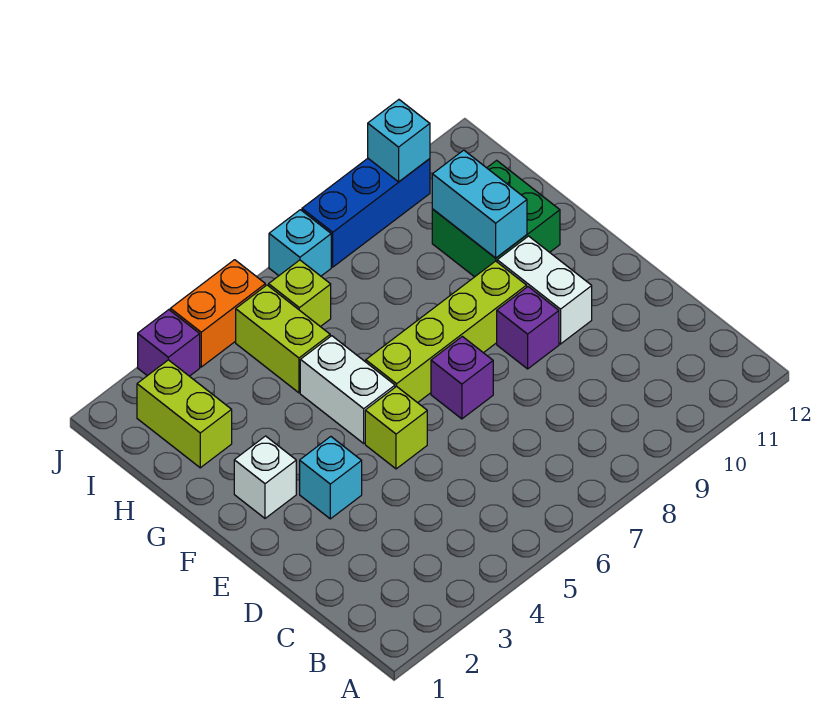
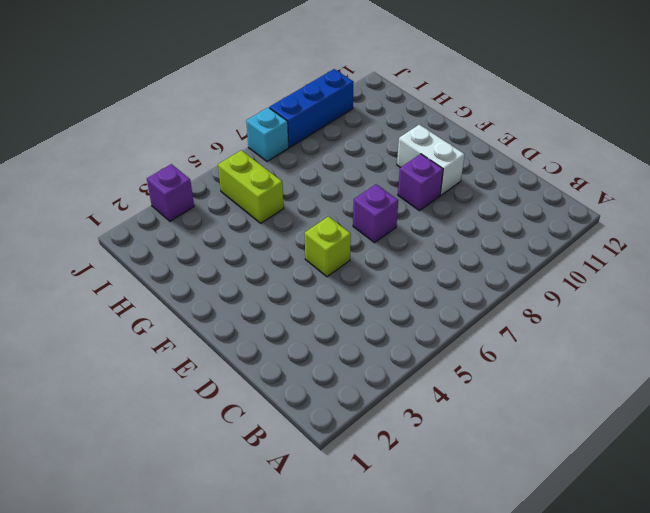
none -> cyan 1x1 brick [300,437,362,519]
none -> white 1x1 brick [234,436,296,518]
none -> white 1x2 brick [300,336,395,443]

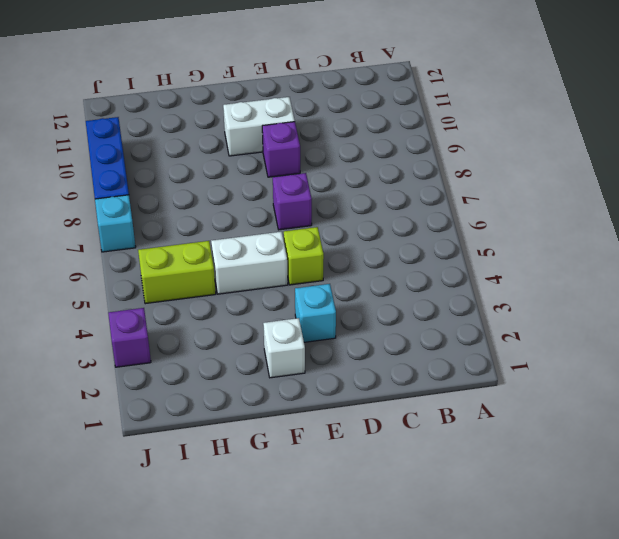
none -> lime 1x4 brick [366,261,527,403]
none -> green 2x2 brick [432,160,560,277]
none -> lime 1x2 brick [137,360,232,468]

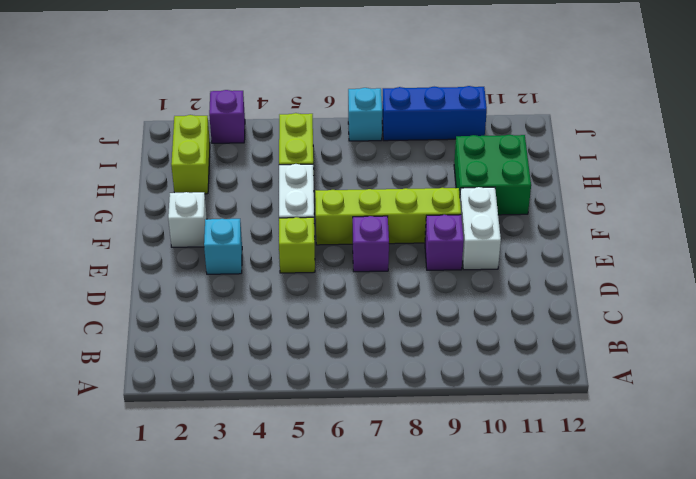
none -> lime 1x1 brick [269,260,331,327]
none -> orange 1x2 brick [170,260,265,367]
none -> cyan 1x2 brick [432,150,527,258]

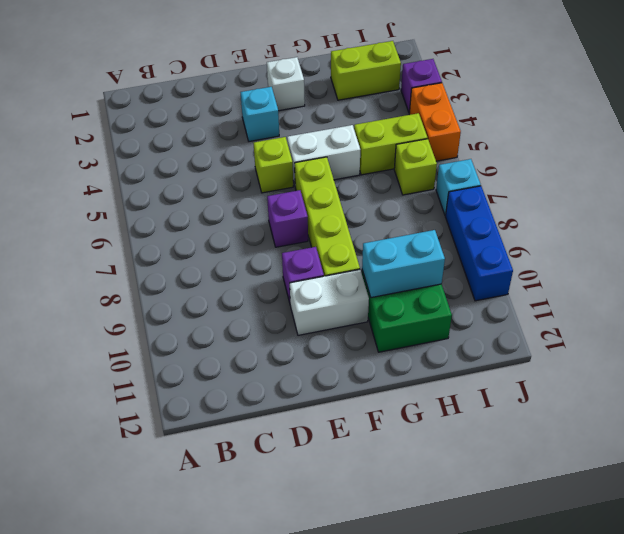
none -> cyan 1x1 brick [368,100,430,182]

